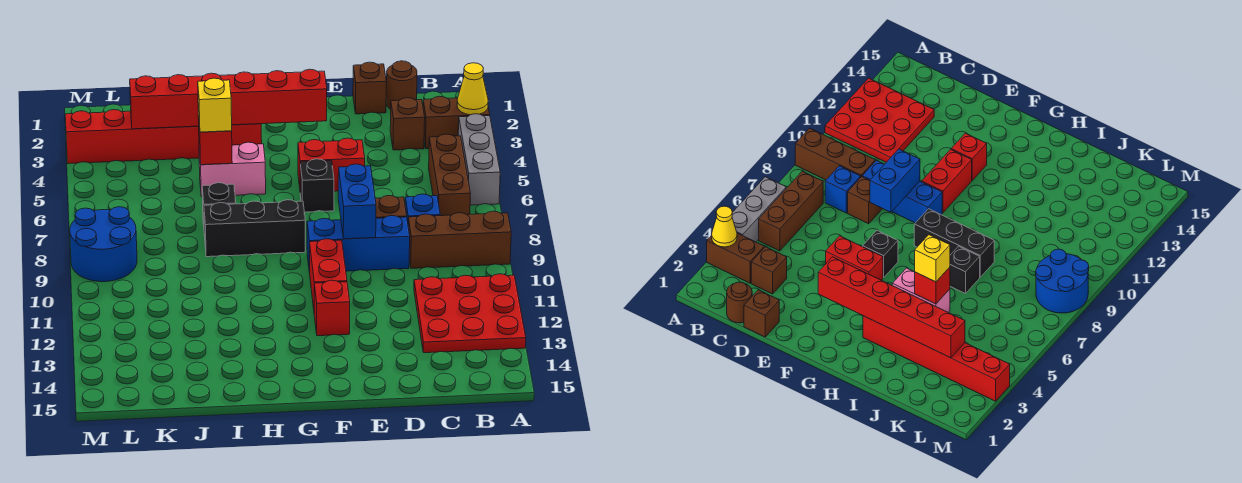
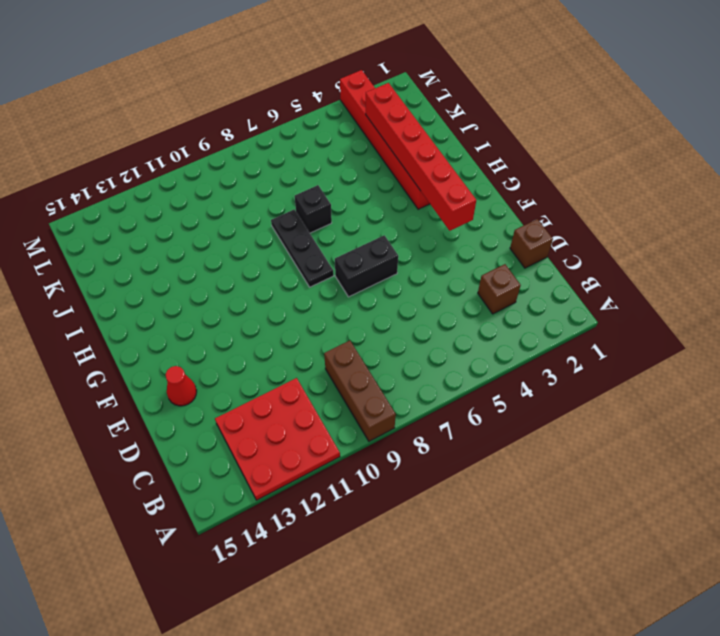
red 1x1 cone [166,366,197,406] -> none
black 1x2 brick [335,235,398,297] -> black 1x1 brick [300,159,334,212]
black 1x3 plate [271,209,334,287] -> black 1x3 brick [204,200,305,257]
none -> brown 1x2 brick [423,96,490,149]
none -> grey 1x3 brick [458,114,500,205]
none -> brown 1x3 brick [429,134,471,216]

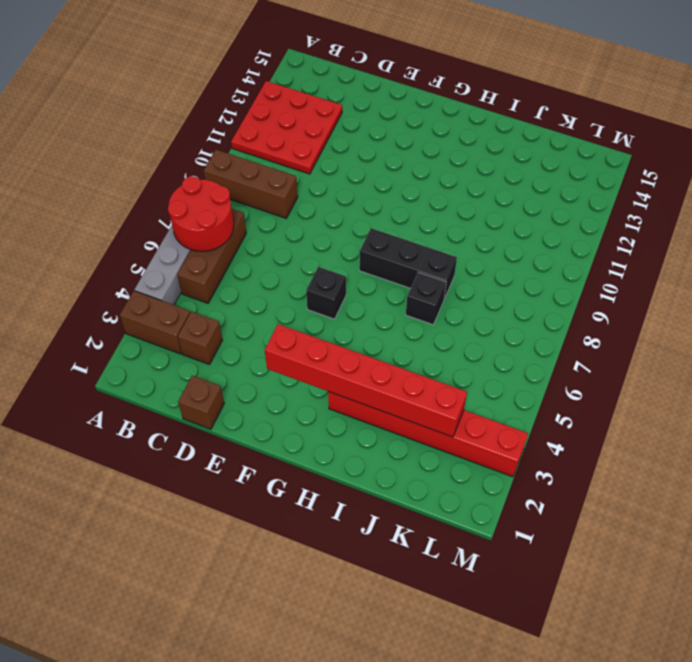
red 2x2 round brick [168,176,234,251] -> none
none -> brown 1x1 round brick [386,61,417,109]
none -> blue 1x1 brick [405,194,440,222]
none -> brown 1x1 brick [375,196,407,218]

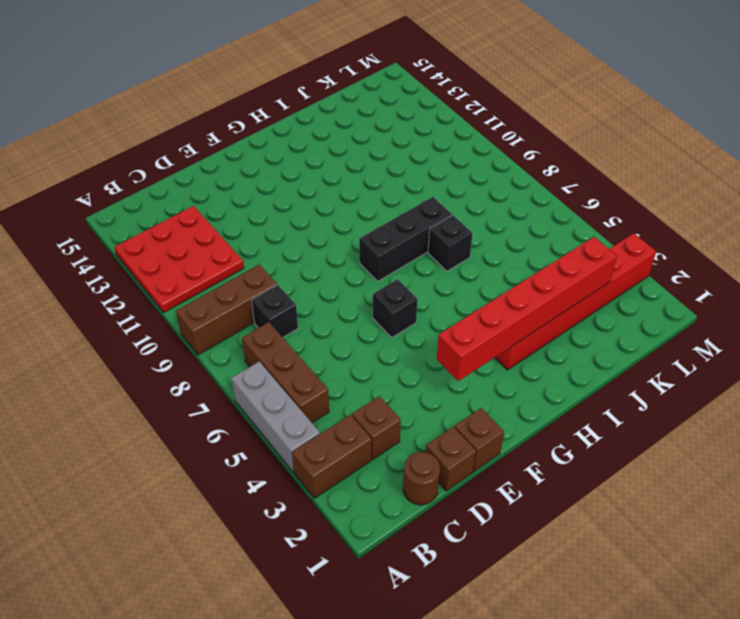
black 1x1 brick [251,285,298,337] -> blue 1x1 brick [405,194,440,222]
brown 1x1 brick [455,408,504,471] -> brown 1x1 brick moved to [375,196,407,218]
none -> blue 1x3 brick [307,216,410,272]
none -> red 1x2 brick [298,138,365,191]
none -> red 1x2 brick [310,239,347,308]

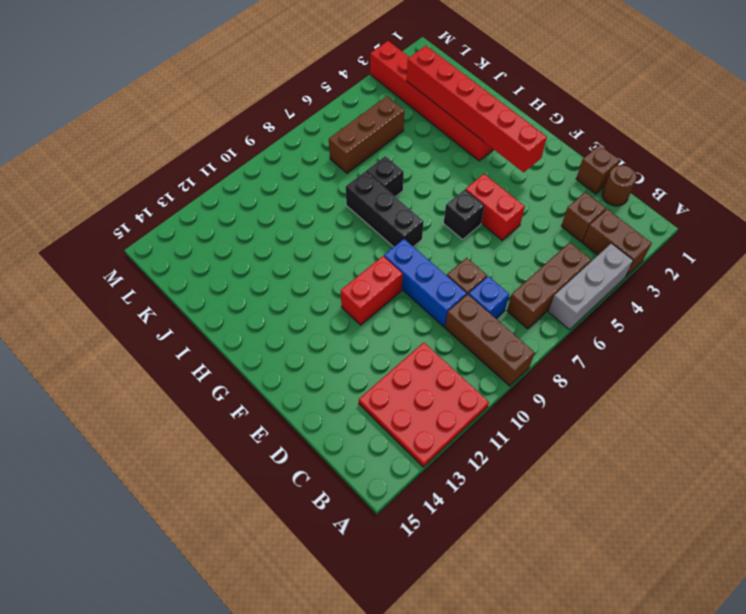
brown 1x3 brick [329,96,404,173] -> none
none -> red 1x1 brick [314,280,350,336]
none -> pink 1x2 brick [199,142,266,197]
none -> blue 2x2 round brick [70,207,137,282]

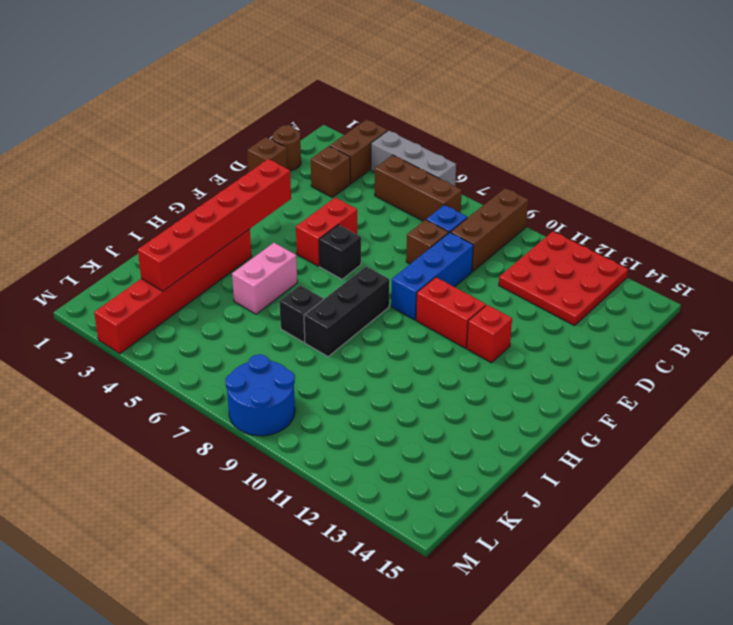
none -> yellow 1x1 cone [457,63,488,115]
none -> blue 1x2 brick [338,164,376,239]
none -> red 1x1 brick [198,116,232,165]

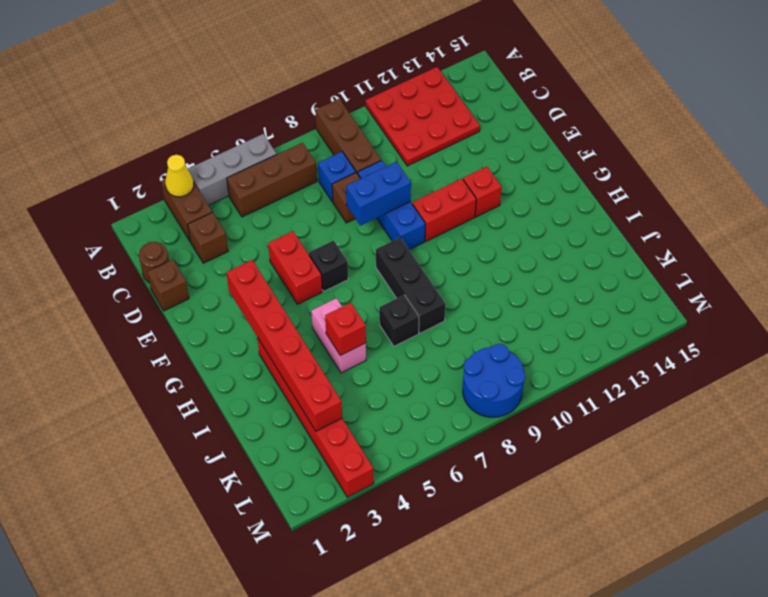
none -> yellow 1x1 brick [198,78,232,132]

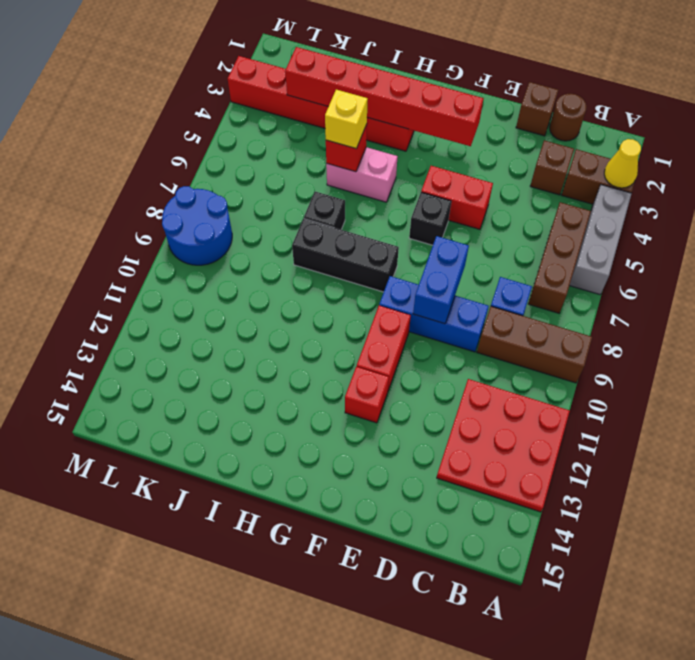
none -> brown 1x1 brick [375,196,407,218]

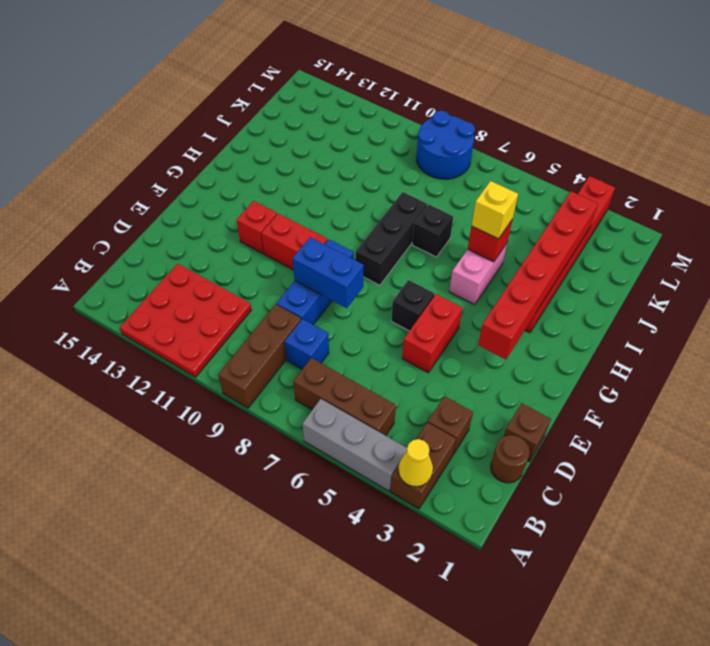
none -> brown 1x1 brick [375,196,407,218]

